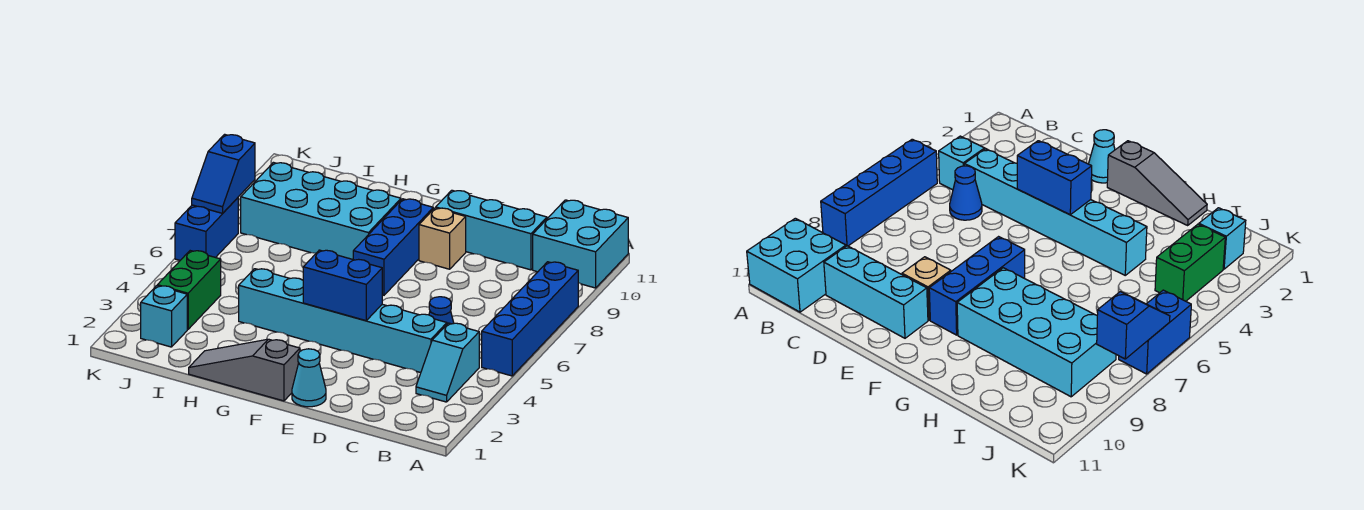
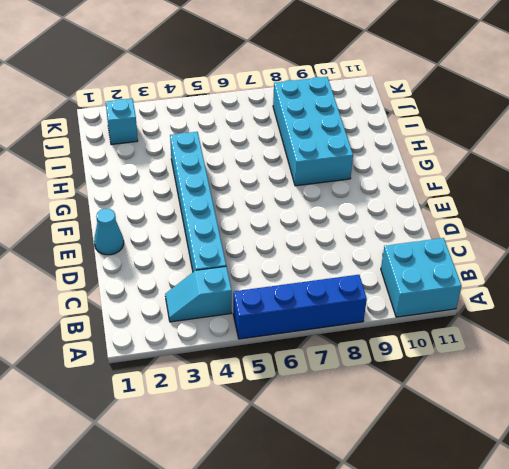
none -> blue 1x1 cone [429,297,454,324]
none -> cyan 1x3 brick [436,190,547,270]
none -> tan 1x1 brick [419,208,466,269]

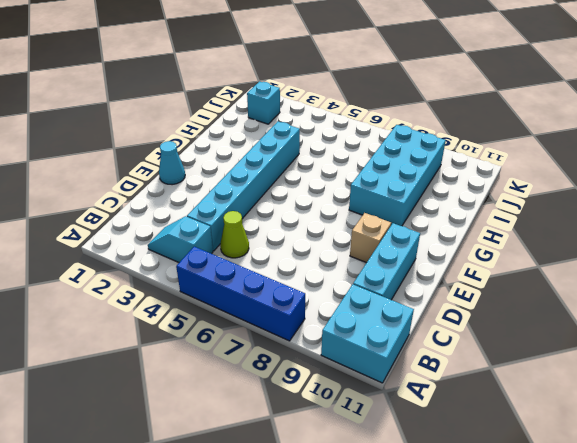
lime 1x1 cone [220,211,249,258] -> blue 1x1 cone [429,297,454,324]
none -> grey 1x3 slope [189,339,300,401]
none -> blue 1x3 brick [353,199,433,295]
none -> green 1x2 brick [157,251,221,329]

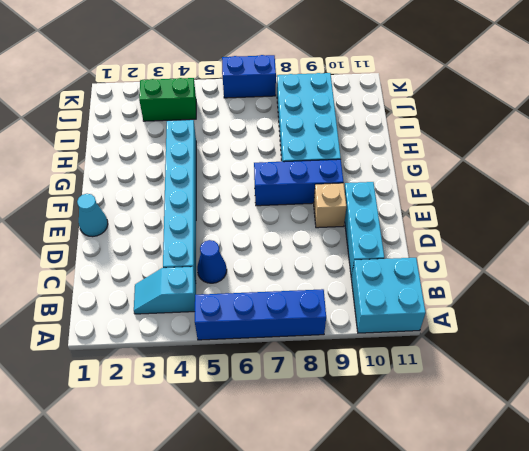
none -> grey 1x3 slope [189,339,300,401]
none -> cyan 1x1 brick [141,286,187,347]
none -> blue 1x2 brick [303,250,382,321]

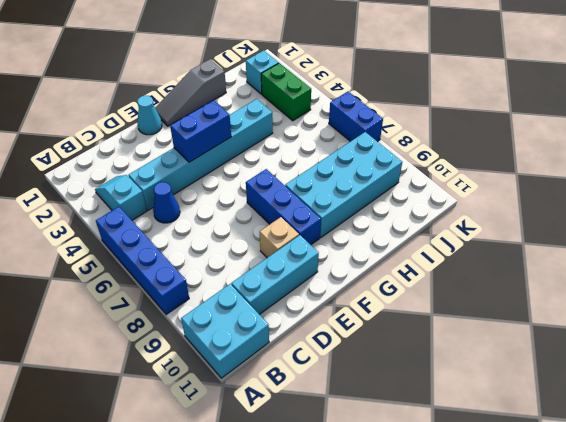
grey 1x3 slope [155,59,226,126] -> grey 1x3 slope turned to [189,339,300,401]
none -> blue 1x2 slope [192,134,255,213]

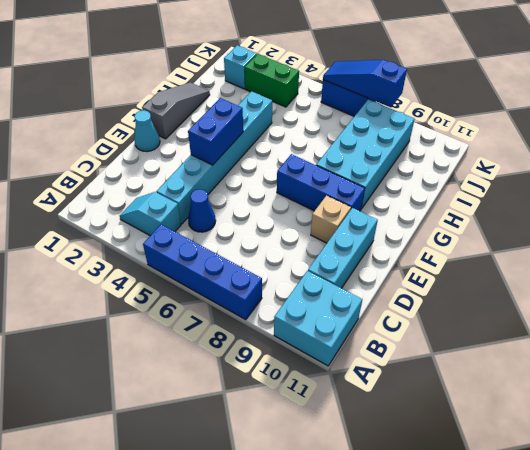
blue 1x3 slope [323,60,407,107] -> blue 1x2 slope [192,134,255,213]

